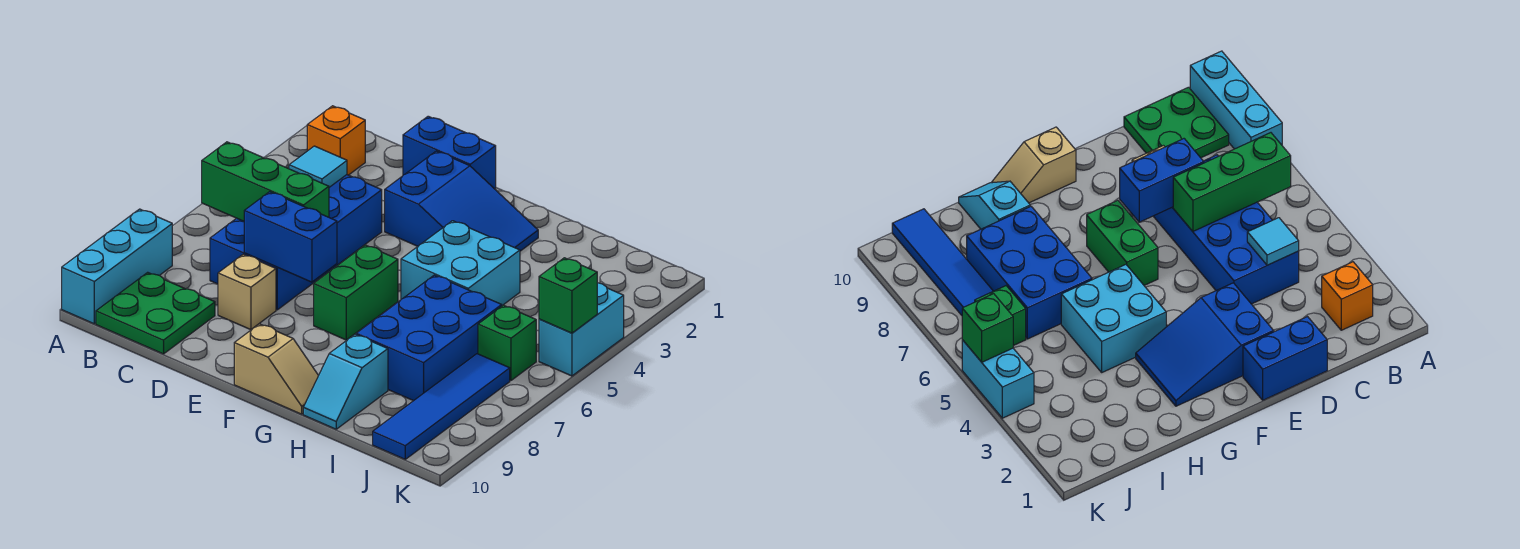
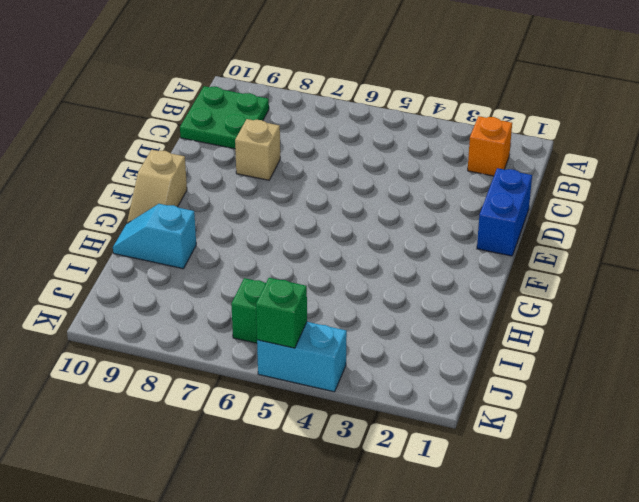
none -> cyan 1x3 brick [62,209,172,324]
none -> blue 2x4 brick [210,175,382,310]
none -> blue 2x3 slope [385,151,538,251]

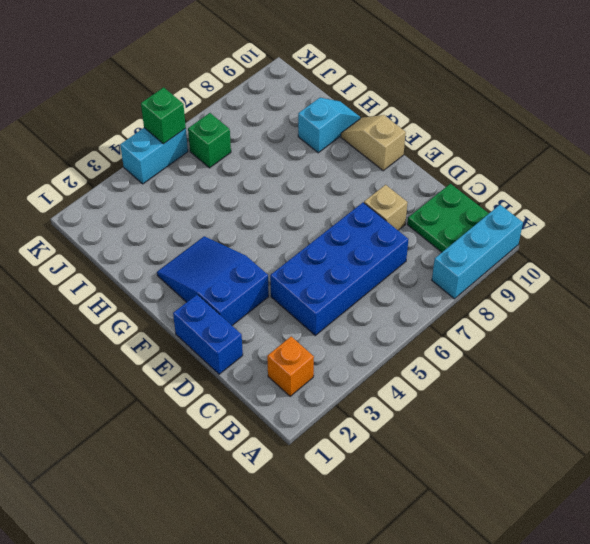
none -> green 1x2 brick [314,245,398,340]
none -> cyan 2x2 brick [401,221,520,306]
none -> blue 2x3 brick [356,275,502,401]

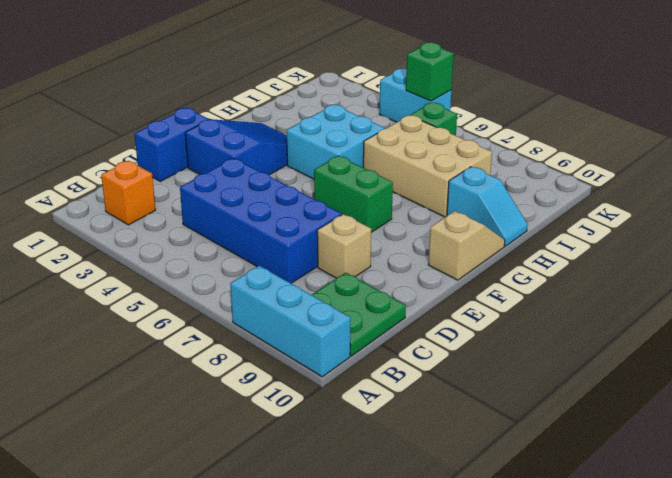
tan 2x3 brick [363,115,492,217] -> blue 2x3 brick [356,275,502,401]
none -> blue 1x4 tile [373,354,510,459]
none -> green 1x3 brick [202,142,329,221]
none -> cyan 1x1 tile [289,146,347,187]

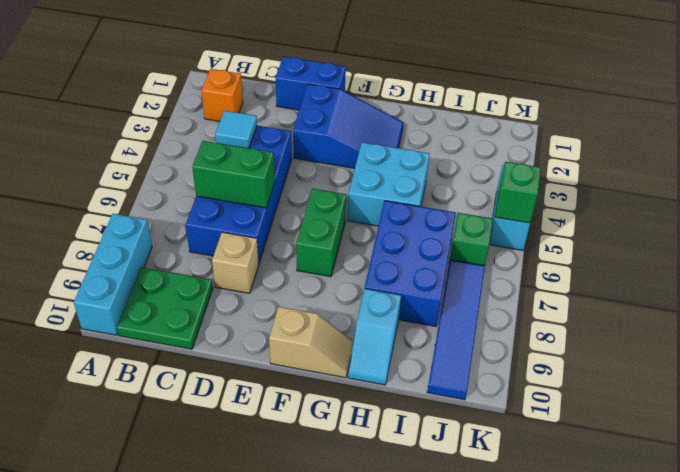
green 1x2 brick [192,141,275,208] -> green 1x3 brick [202,142,329,221]
none -> blue 1x2 brick [244,192,337,282]

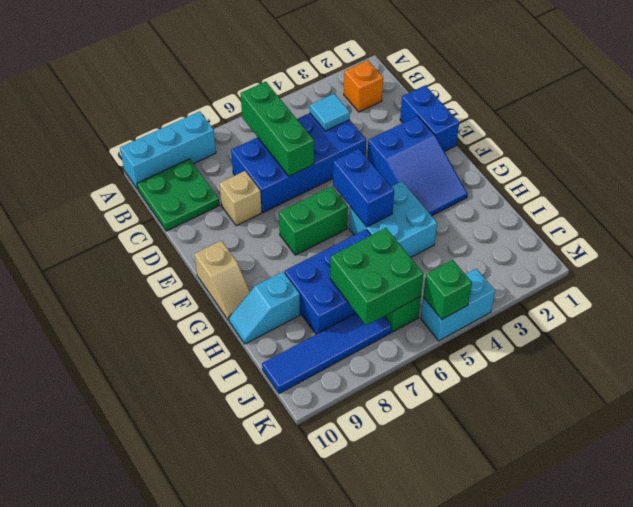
blue 1x2 brick [333,149,394,227] -> blue 1x2 brick moved to [244,192,337,282]
green 2x2 brick [330,228,424,325] -> none

